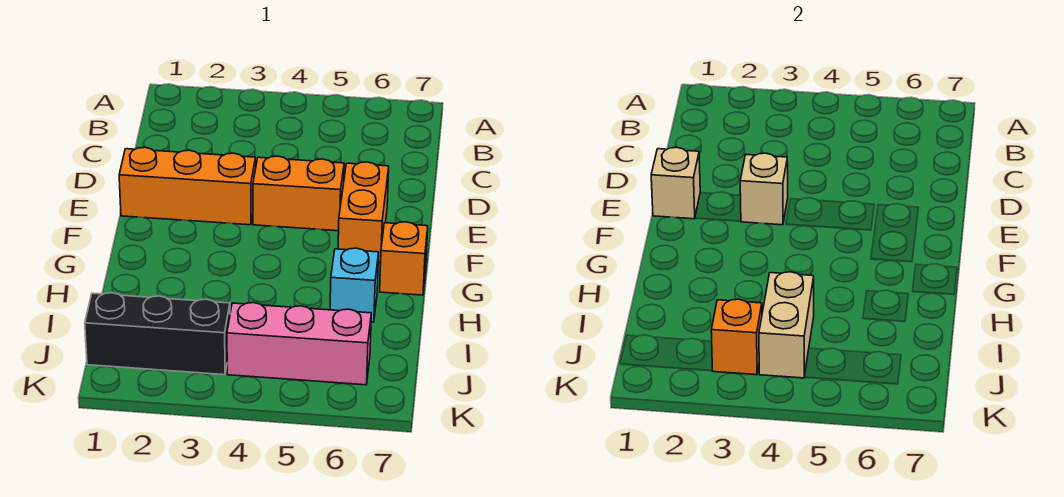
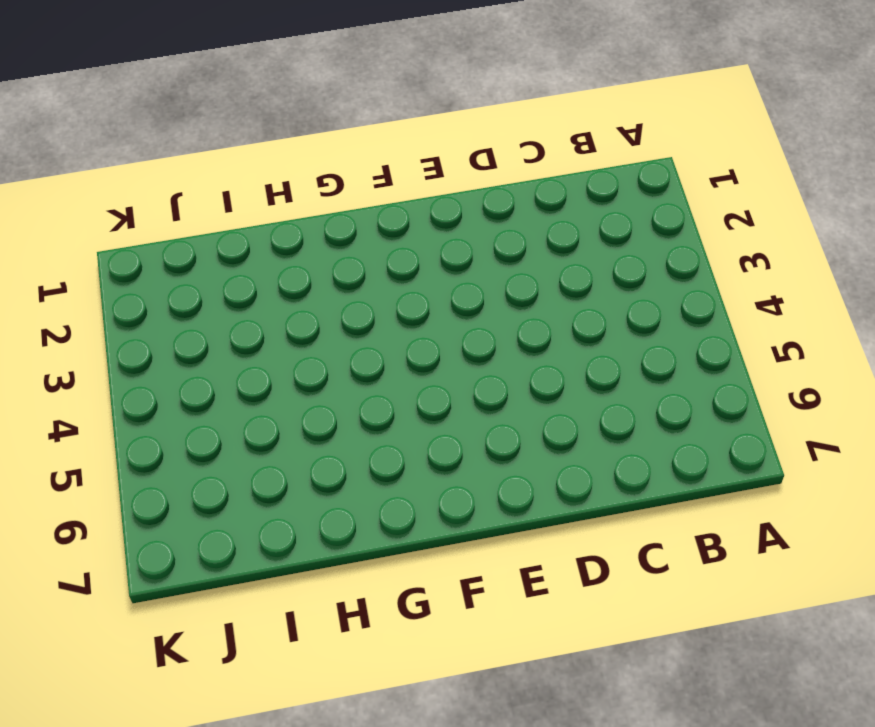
none -> orange 1x3 brick [119,147,256,225]
none -> orange 1x2 brick [253,156,344,231]

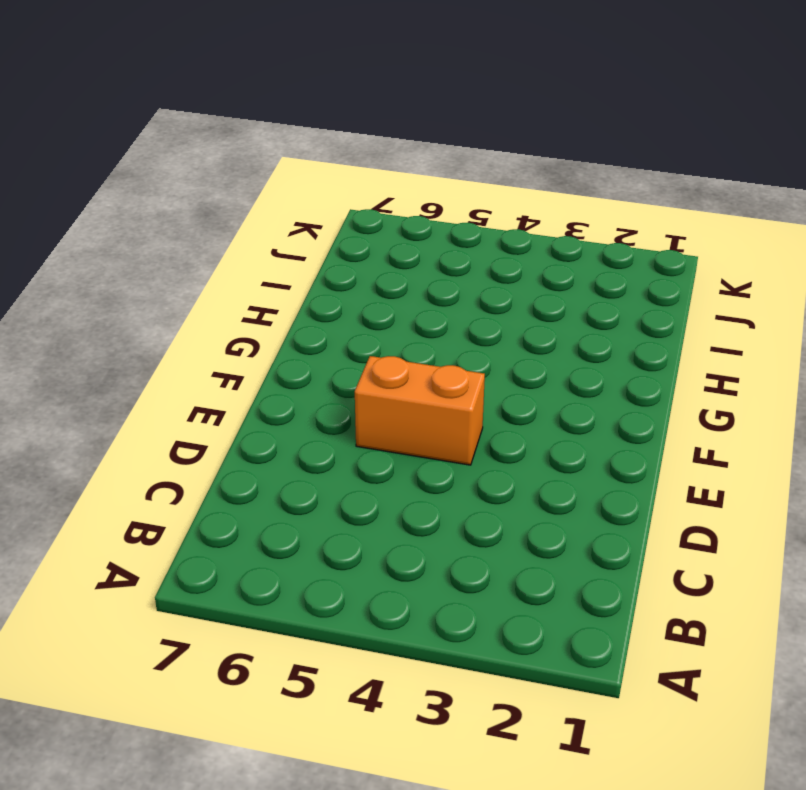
none -> orange 1x3 brick [119,147,256,225]
none -> orange 1x2 brick [338,162,389,263]

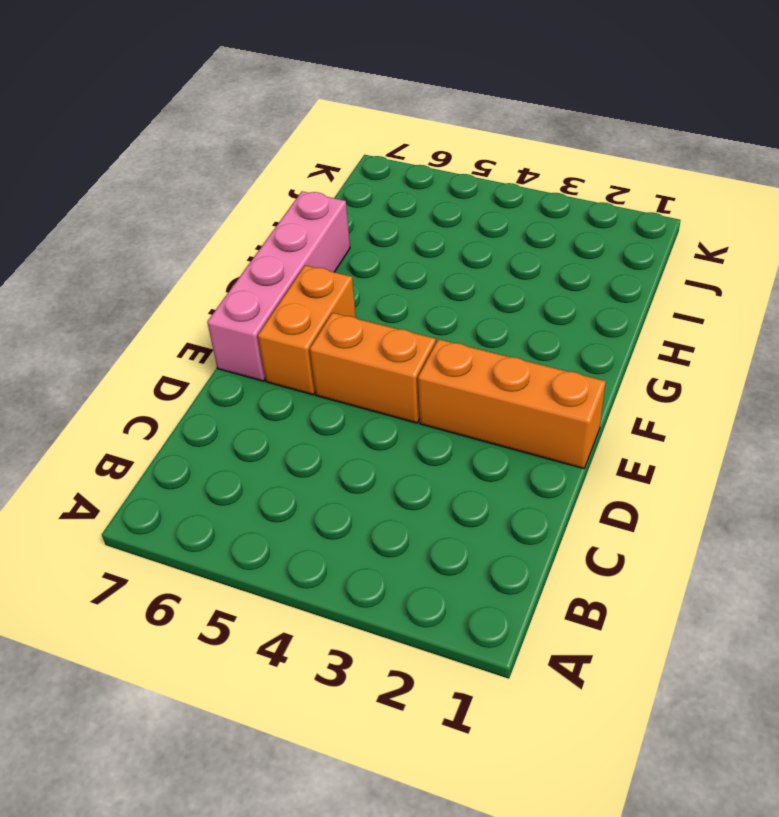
pink 1x4 brick [207,191,350,381] -> orange 1x1 brick [380,222,428,295]
none -> cyan 1x1 brick [330,248,379,322]
none -> black 1x3 brick [85,293,230,375]

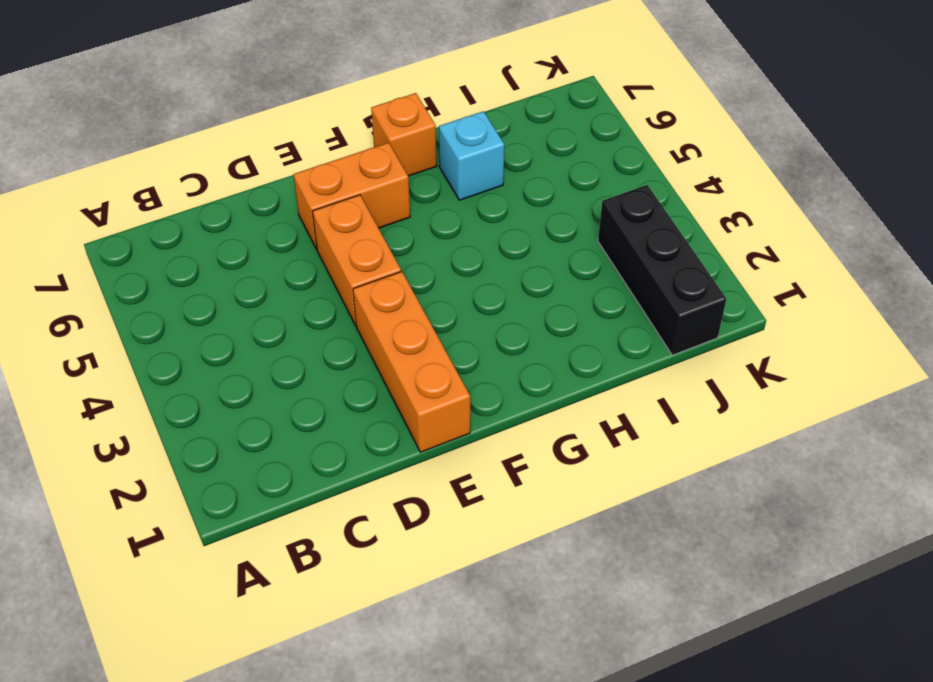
none -> pink 1x3 brick [227,303,371,385]
none -> tan 1x1 brick [651,147,700,219]

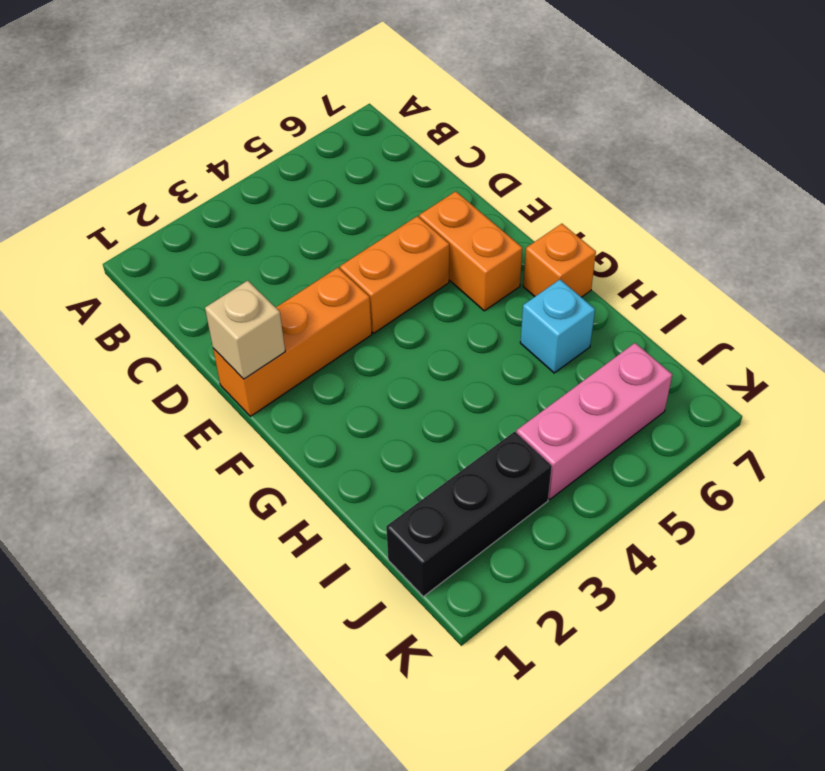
none -> tan 1x1 brick [740,153,788,225]
none -> tan 1x2 brick [759,272,814,378]

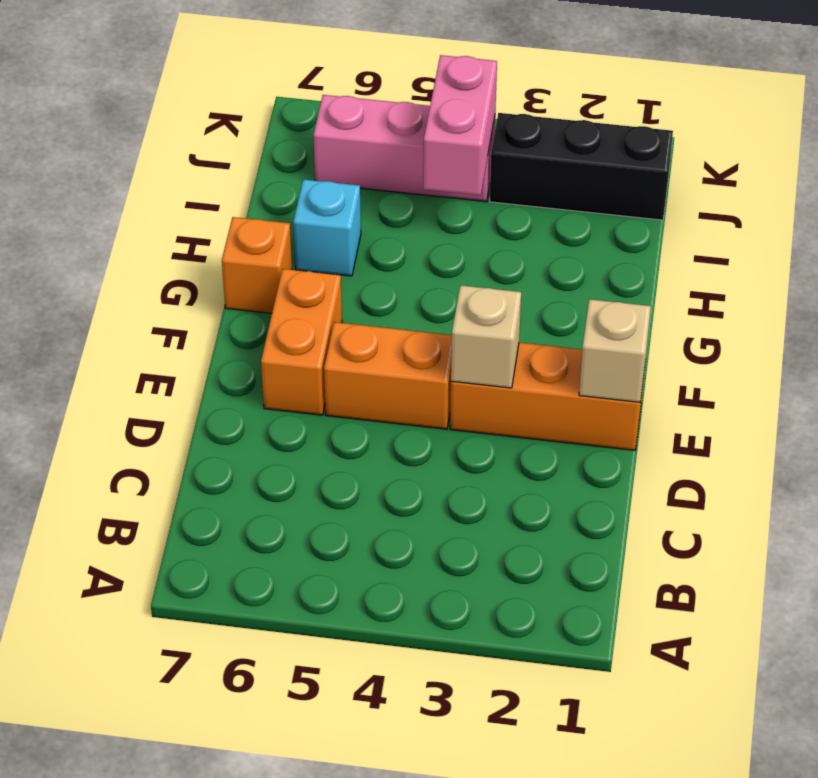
pink 1x2 brick [423,55,497,195] -> tan 1x2 brick [759,272,814,378]
none -> orange 1x1 brick [711,299,762,375]

